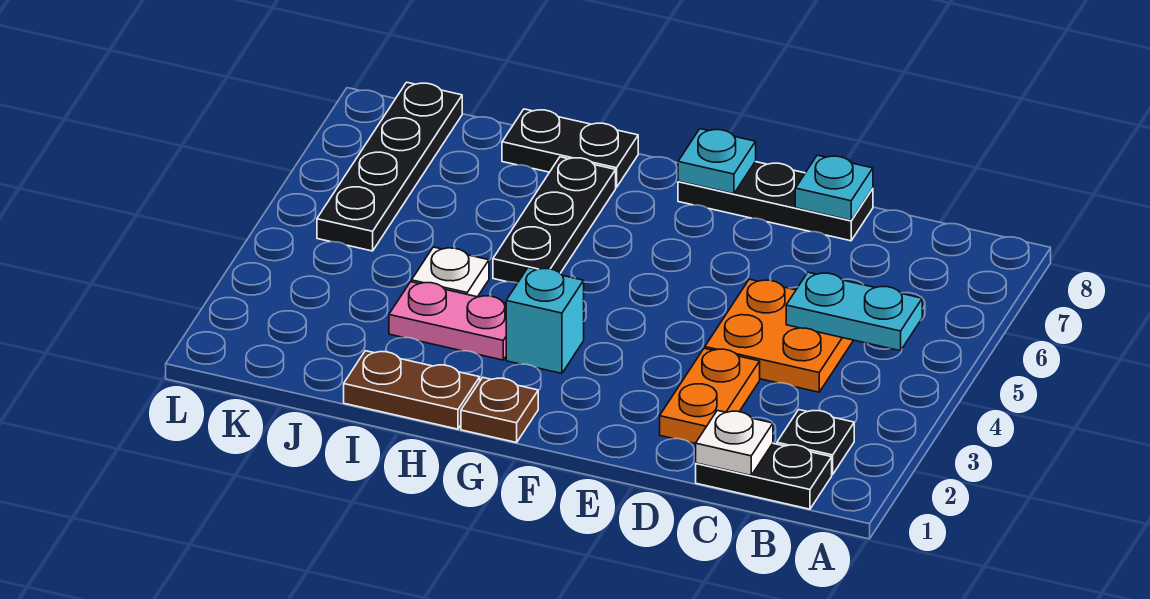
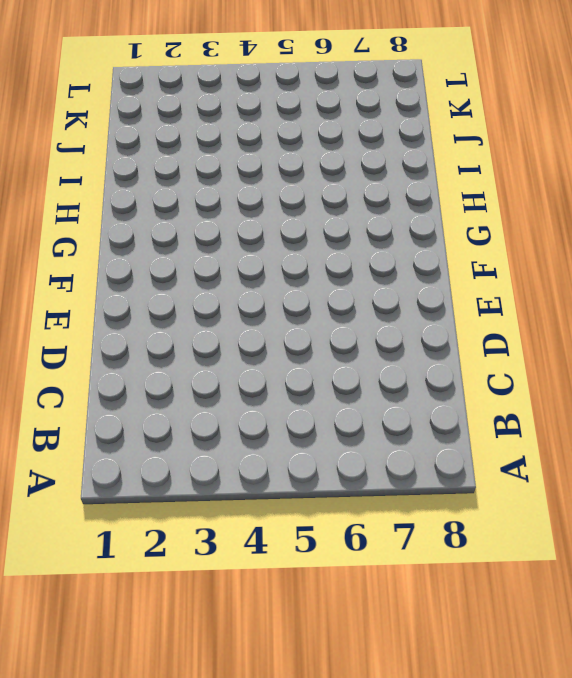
none -> black 1x2 plate [696,444,832,509]
none -> black 1x1 plate [777,410,854,475]
none -> orange 2x2 plate [705,279,853,392]

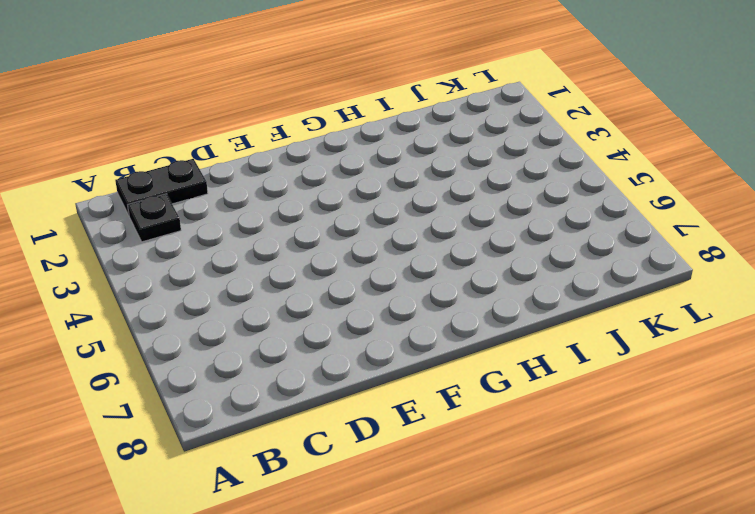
none -> orange 2x2 plate [705,279,853,392]
none -> orange 1x2 plate [660,348,760,444]
none -> black 1x3 plate [678,162,873,241]

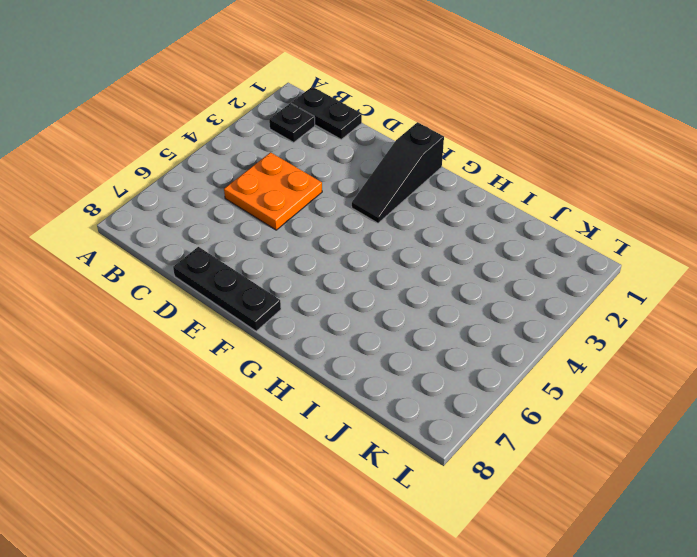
black 1x3 slope [352,122,444,223] -> none
none -> orange 1x2 plate [660,348,760,444]
none -> brown 1x1 plate [461,377,538,443]
none -> cyan 1x1 brick [506,268,584,373]

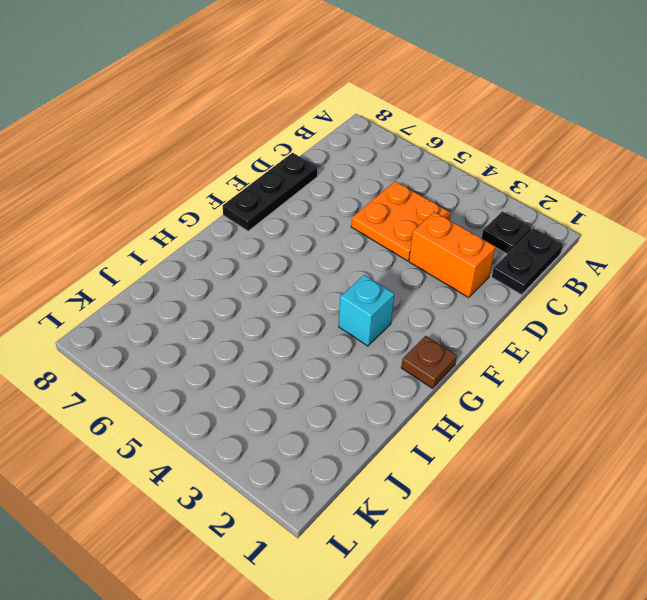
orange 1x2 brick [409,212,496,298] -> orange 1x2 plate [660,348,760,444]
none -> brown 1x2 plate [344,351,480,429]
none -> pink 1x2 plate [389,282,506,360]
none -> black 1x3 plate [493,157,616,283]

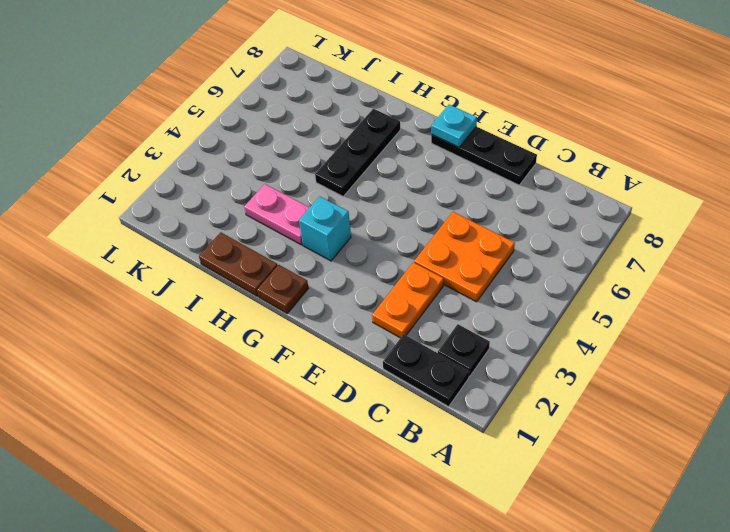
none -> black 1x2 plate [502,109,638,187]
none -> white 1x1 plate [412,247,489,297]
none -> black 1x4 plate [317,82,462,251]

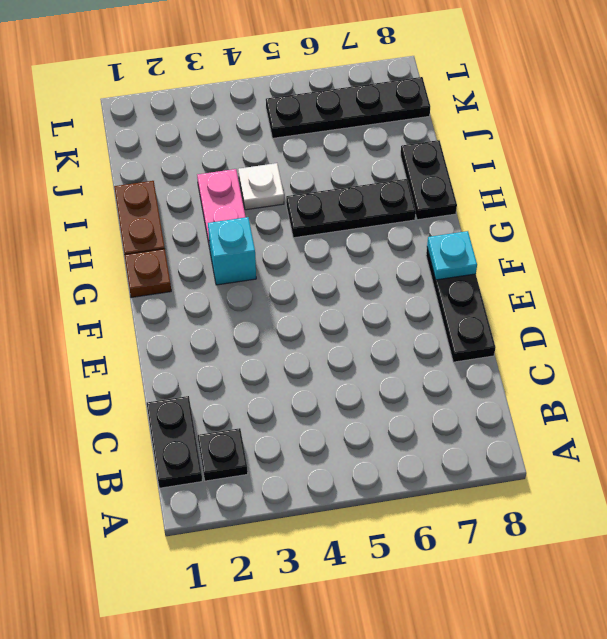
none -> orange 2x2 plate [705,279,853,392]
none -> orange 1x2 plate [660,348,760,444]
none -> cyan 1x2 plate [786,272,922,351]

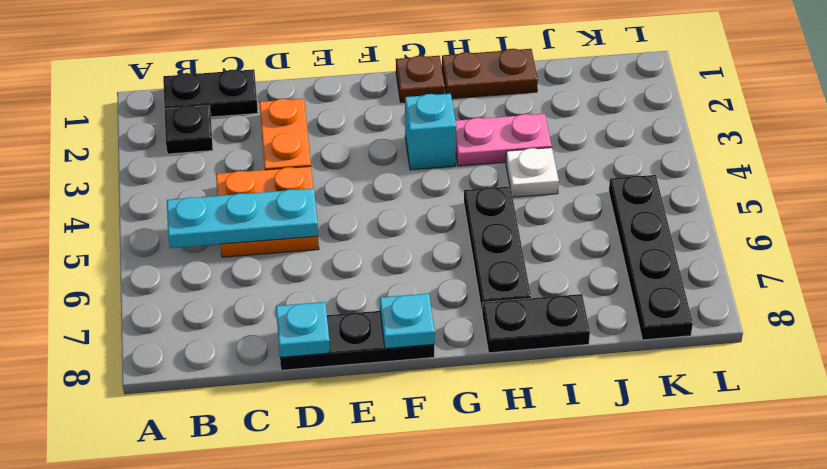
cyan 1x3 plate [167,188,318,248] -> cyan 1x2 plate [786,272,922,351]
none -> white 1x1 plate [696,410,773,475]

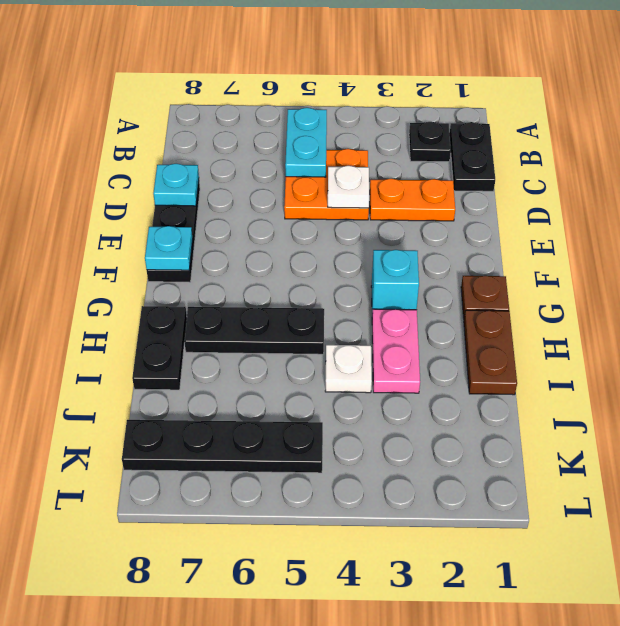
white 1x1 plate [328,166,369,208] -> white 1x1 plate moved to [696,410,773,475]

